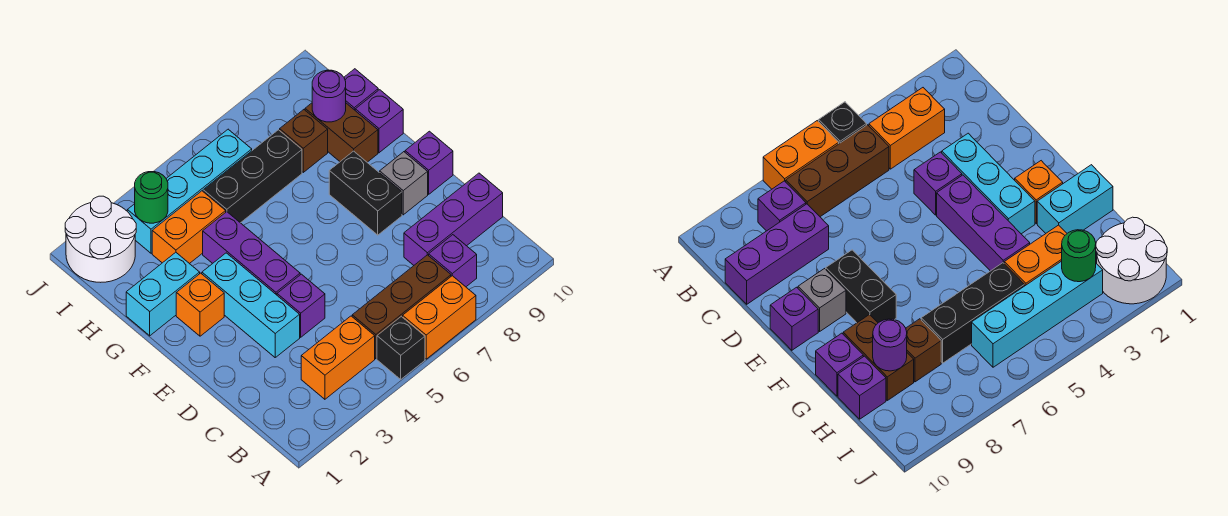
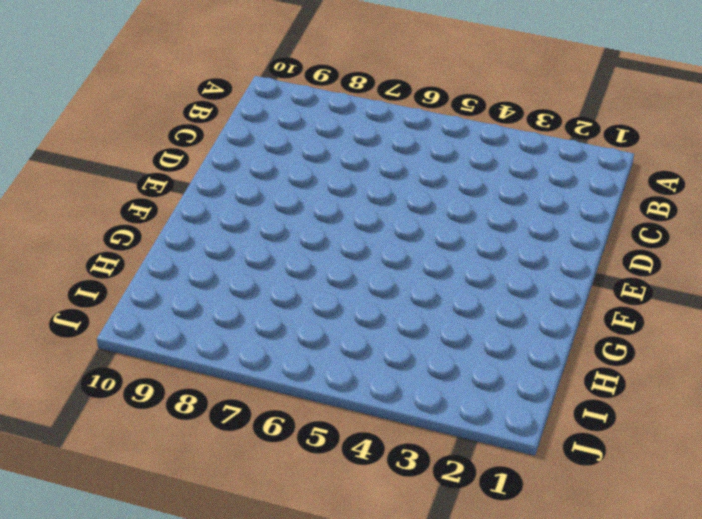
none -> black 1x1 brick [377,316,425,379]
none -> orange 1x2 brick [403,276,476,359]
none -> orange 1x2 brick [301,316,375,399]

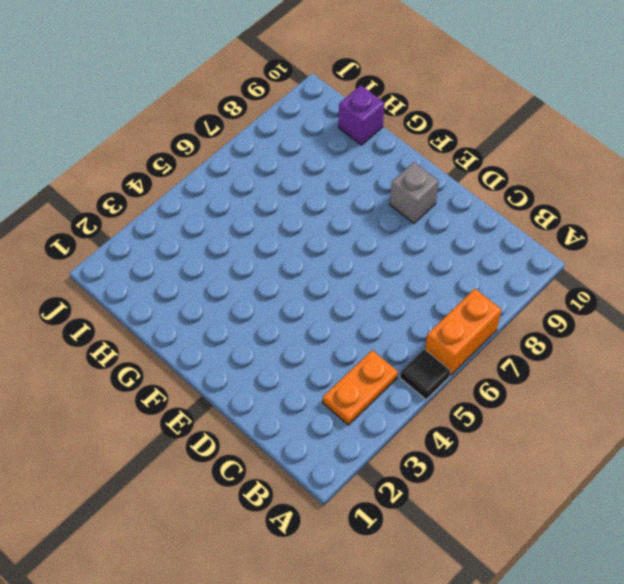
black 1x1 tile [400,349,450,400] -> black 1x1 brick [377,316,425,379]
orange 1x2 plate [323,350,398,425] -> orange 1x2 brick [301,316,375,399]
none -> brown 1x3 brick [352,255,451,359]
none -> purple 1x1 brick [429,235,477,287]
none -> purple 1x3 brick [404,173,503,265]

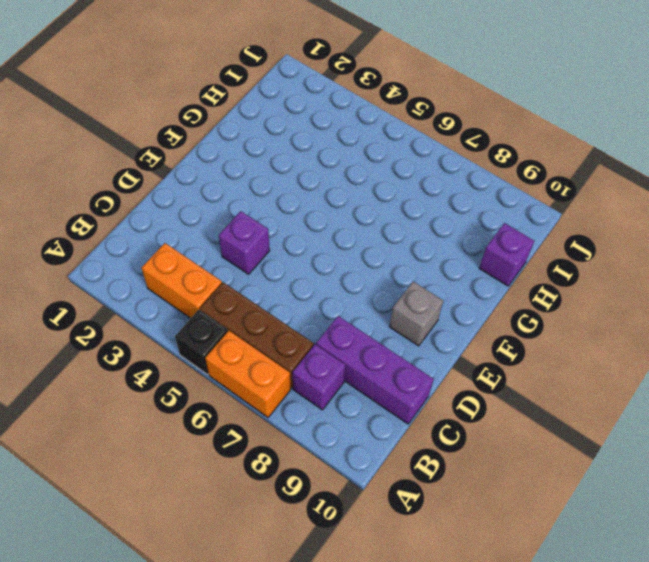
none -> cyan 1x3 brick [202,253,300,357]
none -> purple 1x3 brick [203,212,300,295]
none -> black 1x2 brick [329,151,402,235]

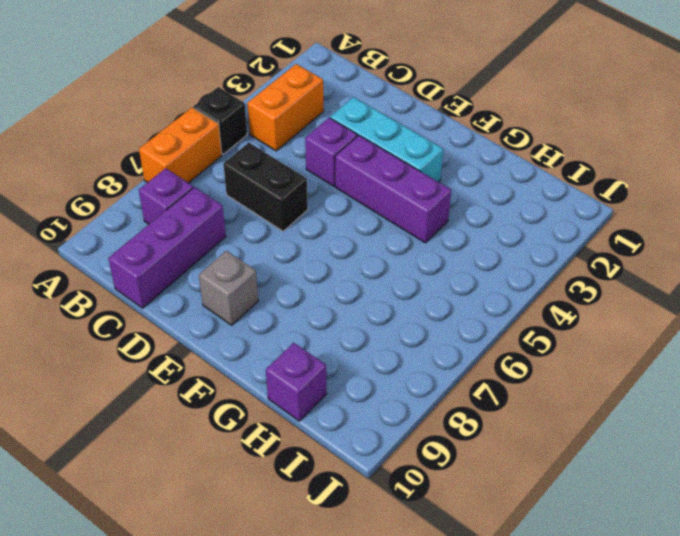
black 1x2 brick [223,143,308,231] -> black 1x2 brick moved to [329,151,402,235]
none -> brown 1x3 brick [352,255,451,359]
none -> purple 1x1 brick [405,131,453,194]
none -> orange 1x1 brick [176,273,224,336]

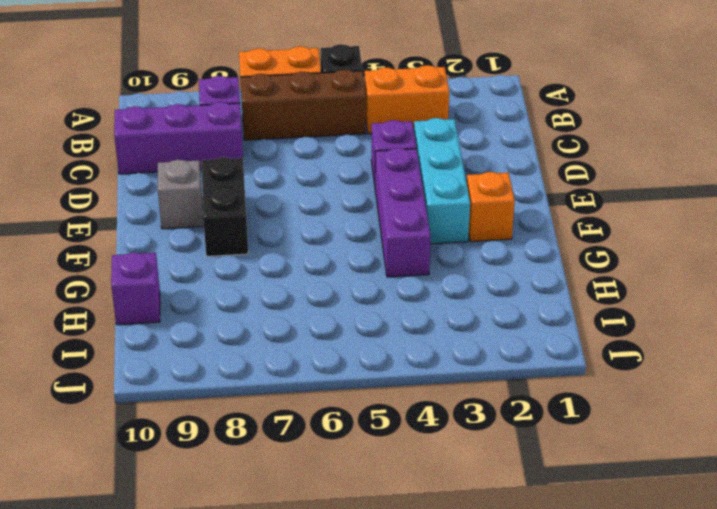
none -> purple 1x1 brick [405,131,453,194]
none -> cyan 1x2 brick [126,252,200,336]
none -> brown 1x2 brick [305,103,378,162]

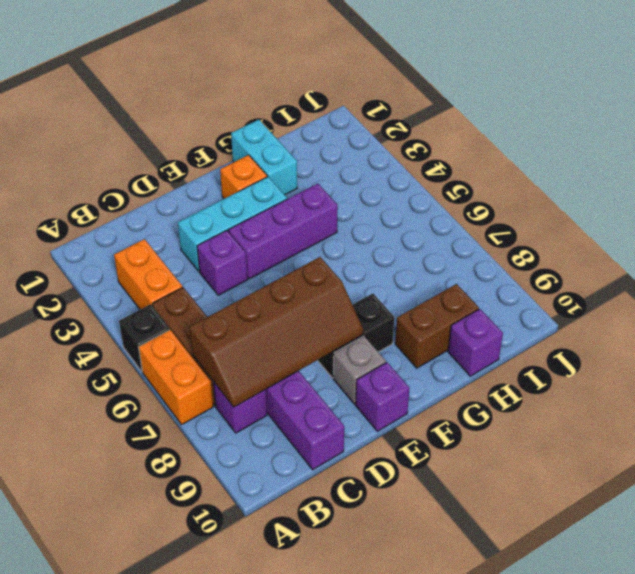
brown 2x4 slope [189,257,363,407] -> none
none -> purple 1x1 brick [355,90,403,153]
none -> orange 1x2 brick [152,191,226,264]
none -> black 1x3 brick [203,130,302,223]

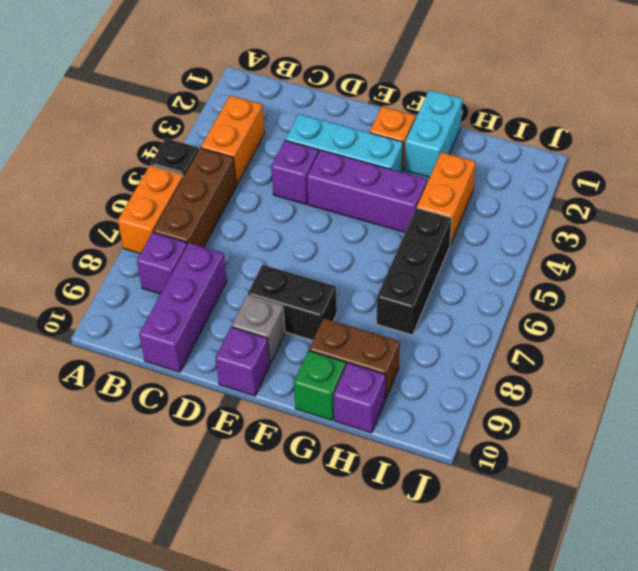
green 1x1 brick [294,351,346,420] -> purple 1x1 brick [355,90,403,153]
none -> brown 1x1 brick [280,110,328,172]
none -> white 2x2 round brick [65,196,136,282]
none -> cyan 1x4 brick [127,129,252,253]

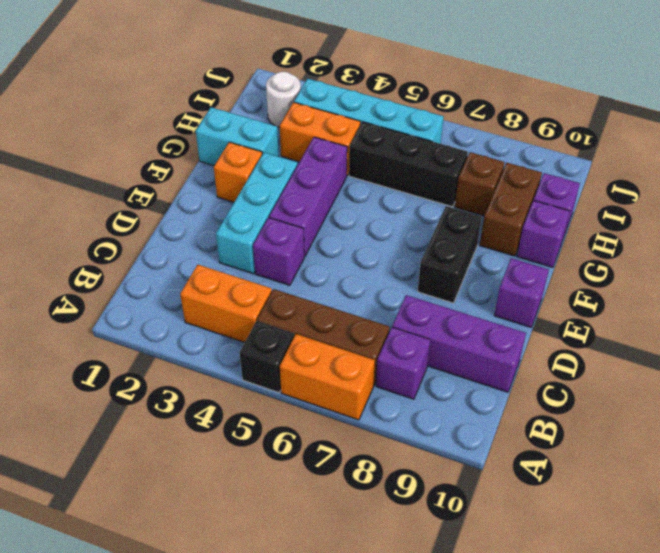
white 1x1 round brick [266,72,301,127] -> white 2x2 round brick [65,196,136,282]
none -> grey 1x1 brick [380,152,428,215]
none -> purple 1x1 round brick [312,70,346,122]
none -> green 1x1 round brick [135,172,168,223]

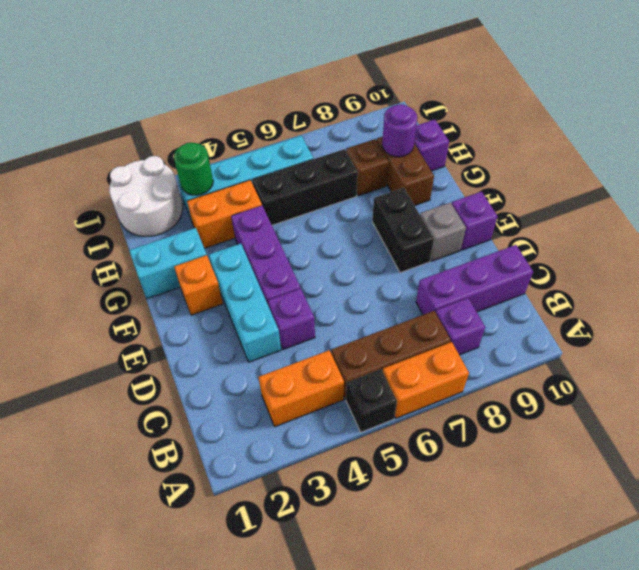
none -> purple 1x1 brick [355,90,403,153]

